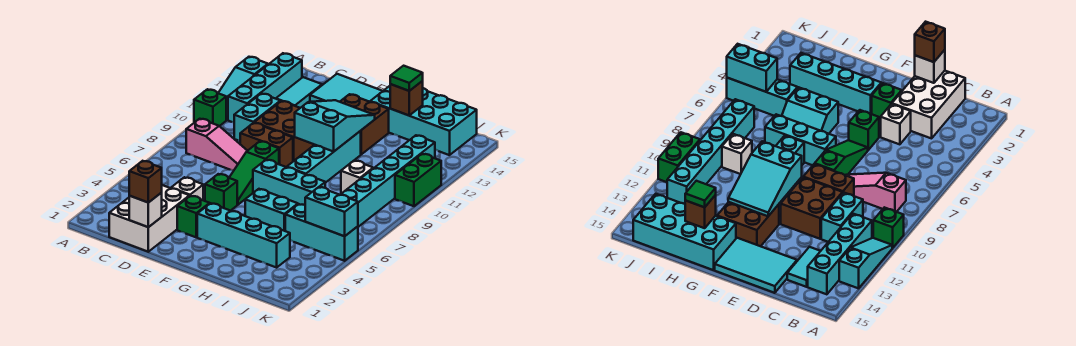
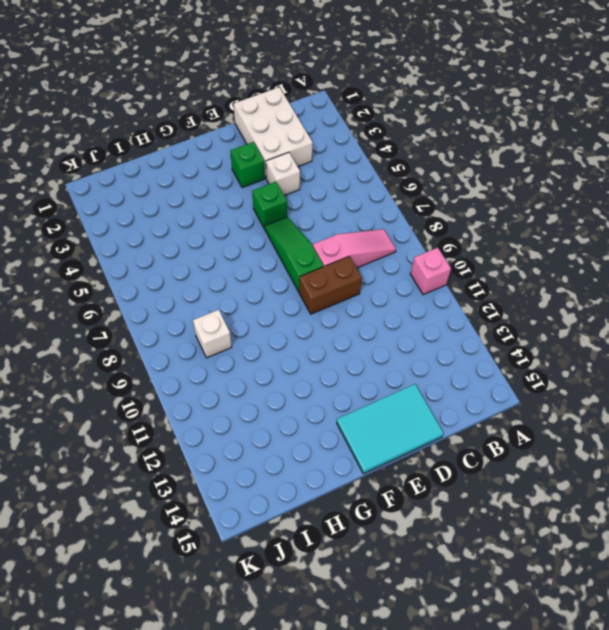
pink 1x1 brick [410,248,451,295] -> green 1x1 brick [194,89,226,126]
pink 1x3 slope [313,229,396,268] -> pink 1x3 slope turned to [186,119,247,171]
none -> cyan 1x3 slope [219,57,268,120]
none -> cyan 1x4 brick [228,53,302,122]
none -> cyan 1x2 brick [234,93,280,141]
none -> cyan 1x2 tile [276,77,322,108]

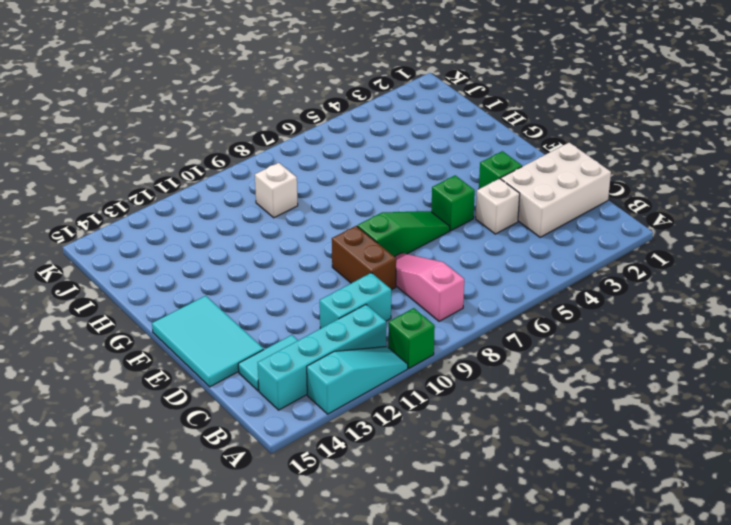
none -> brown 2x2 brick [254,101,314,161]
none -> cyan 1x4 brick [197,203,290,268]
none -> cyan 1x3 brick [253,160,325,205]
none -> brown 2x2 brick [340,94,389,154]

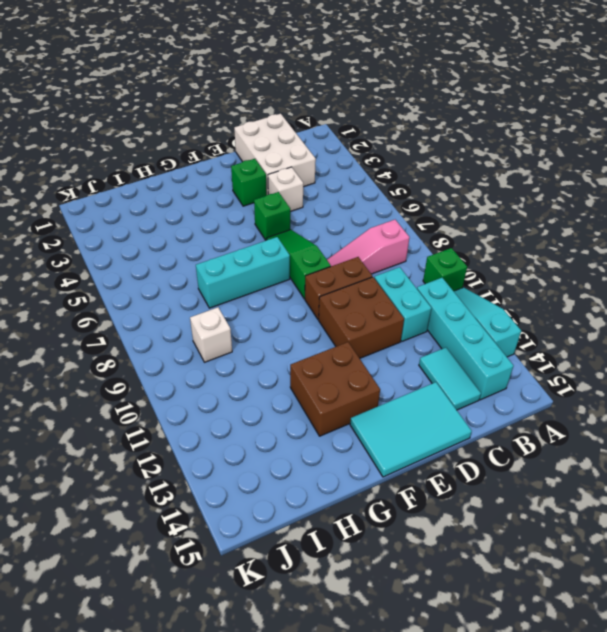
none -> cyan 1x4 brick [197,203,290,268]
none -> cyan 2x2 slope [245,189,298,231]
none -> cyan 1x4 brick [287,131,361,183]
none -> cyan 2x4 brick [370,86,477,155]

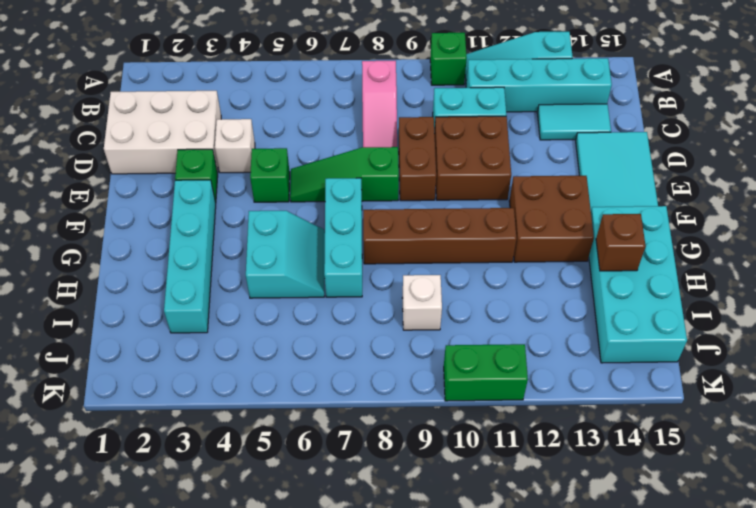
brown 1x4 brick [363,208,516,264] -> cyan 1x4 brick [287,131,361,183]
none -> cyan 1x3 brick [285,204,358,261]
none -> cyan 1x6 brick [340,135,435,227]
none -> white 1x1 brick [129,193,162,227]
none -> cyan 2x3 slope [295,100,375,152]

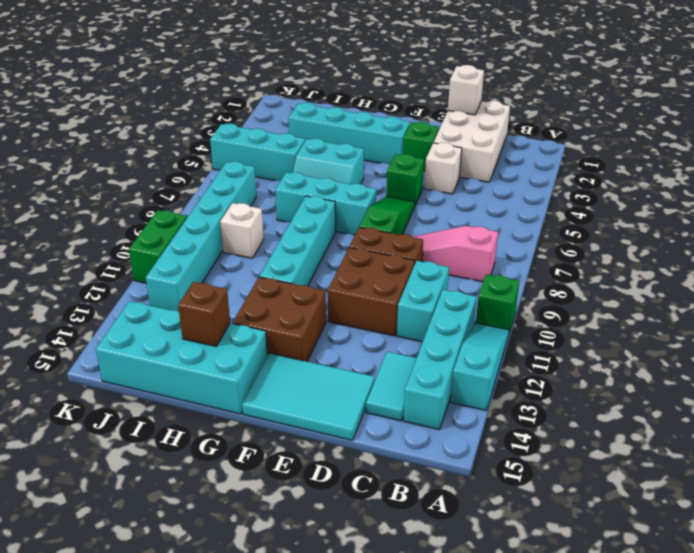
none -> cyan 2x3 slope [295,100,375,152]
none -> cyan 1x2 brick [305,187,358,236]
none -> brown 1x1 brick [129,161,162,203]
none -> green 1x1 tile [390,66,423,91]

